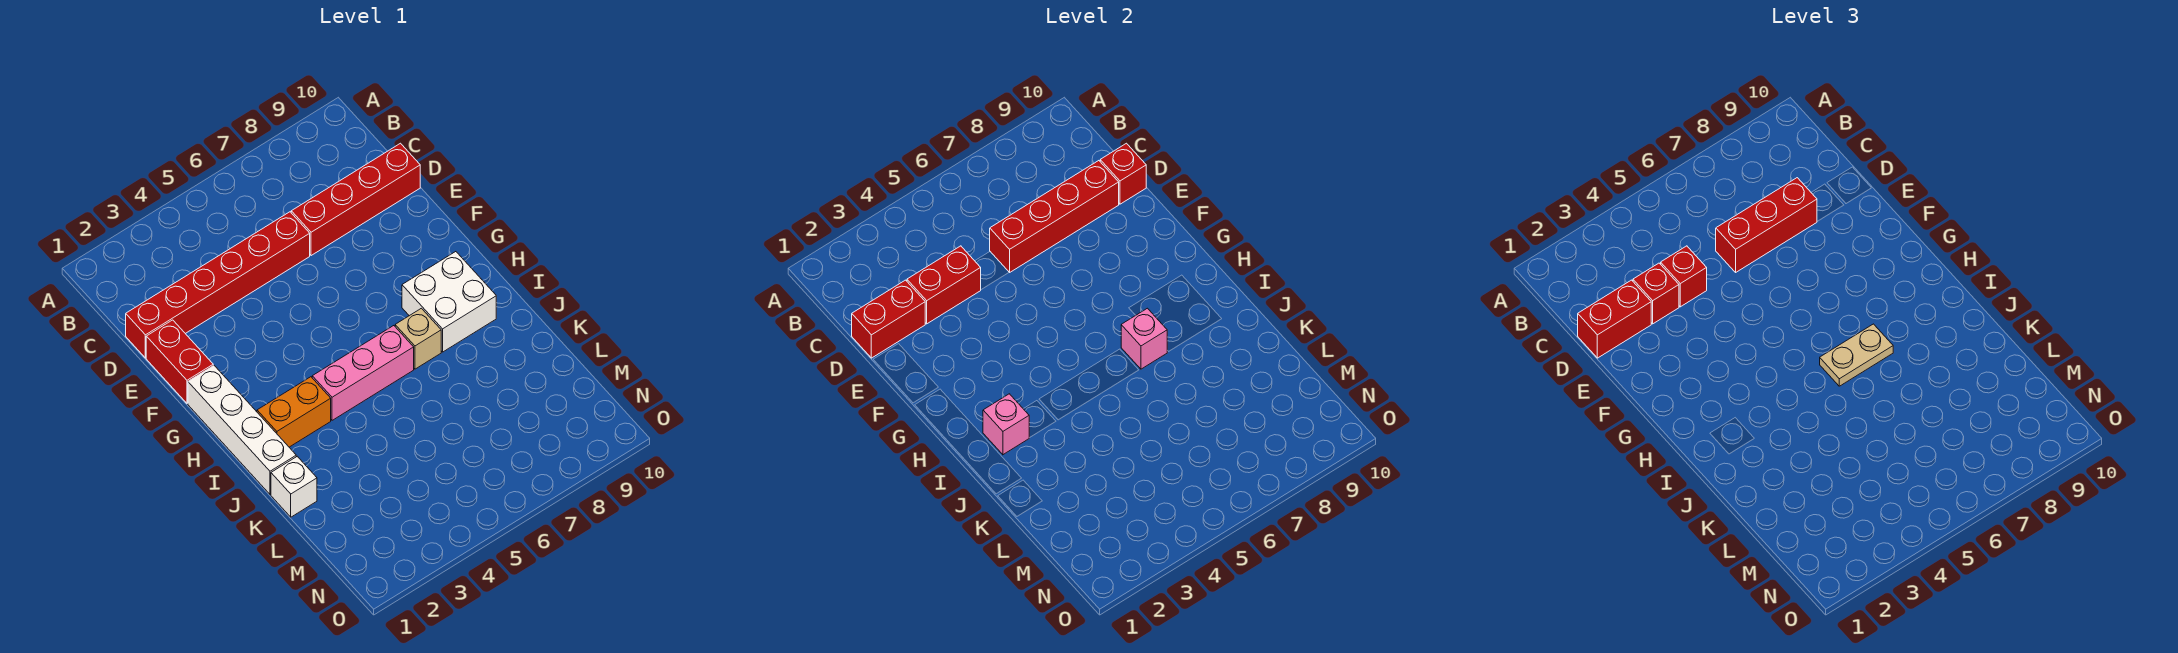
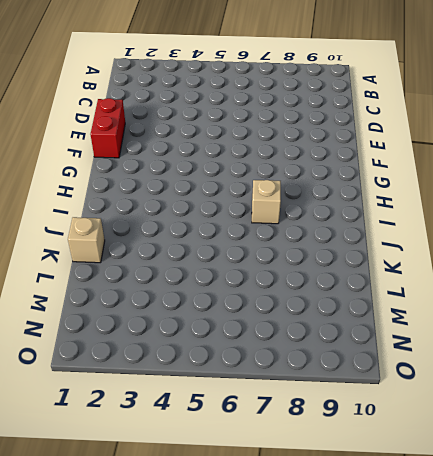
tan 1x1 brick [68,217,105,263] -> white 1x1 brick [271,456,317,517]
none -> red 1x6 brick [126,212,310,358]
none -> red 1x4 brick [291,143,420,256]
none -> white 1x4 brick [188,366,296,494]

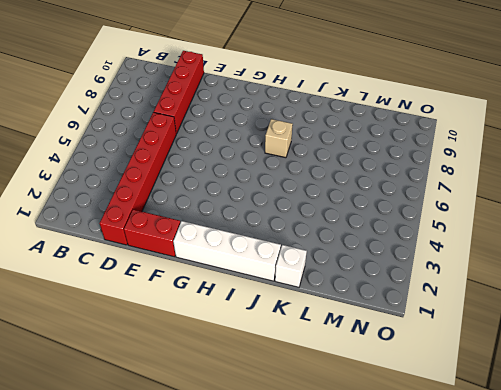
none -> white 2x2 brick [402,252,496,352]
none -> orange 1x2 brick [257,377,331,447]
none -> pink 1x3 brick [312,326,414,420]

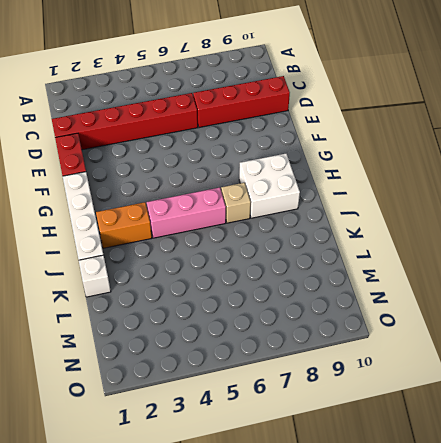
none -> red 1x2 brick [852,280,925,358]
none -> red 1x2 brick [907,246,981,324]
none -> red 1x4 brick [990,161,1119,272]

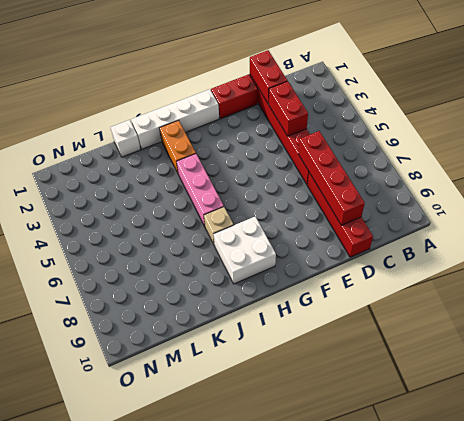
none -> red 1x1 brick [1100,143,1146,204]
none -> pink 1x1 brick [983,394,1029,455]
none -> pink 1x1 brick [1121,308,1167,369]

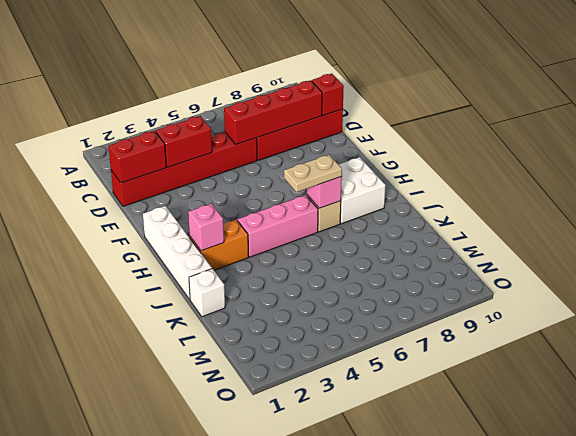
none -> red 1x2 brick [146,320,213,403]
none -> red 1x2 brick [1578,280,1651,358]
none -> red 1x1 brick [1633,263,1679,324]

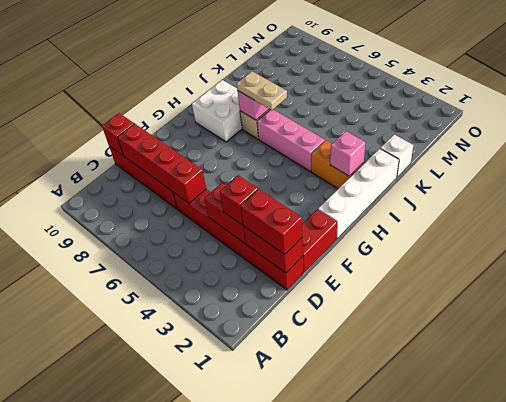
none -> red 1x1 brick [1661,246,1707,307]
none -> red 1x3 brick [1716,178,1817,272]

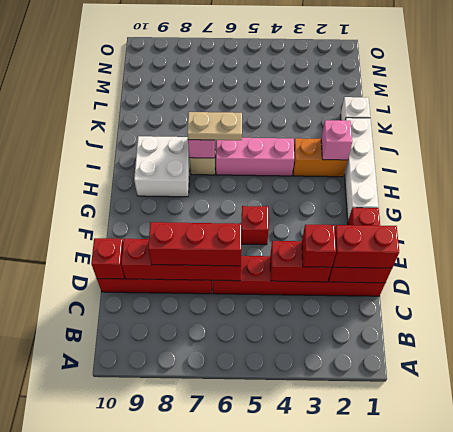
red 1x1 brick [241,206,269,245] -> red 1x1 brick moved to [1661,246,1707,307]

